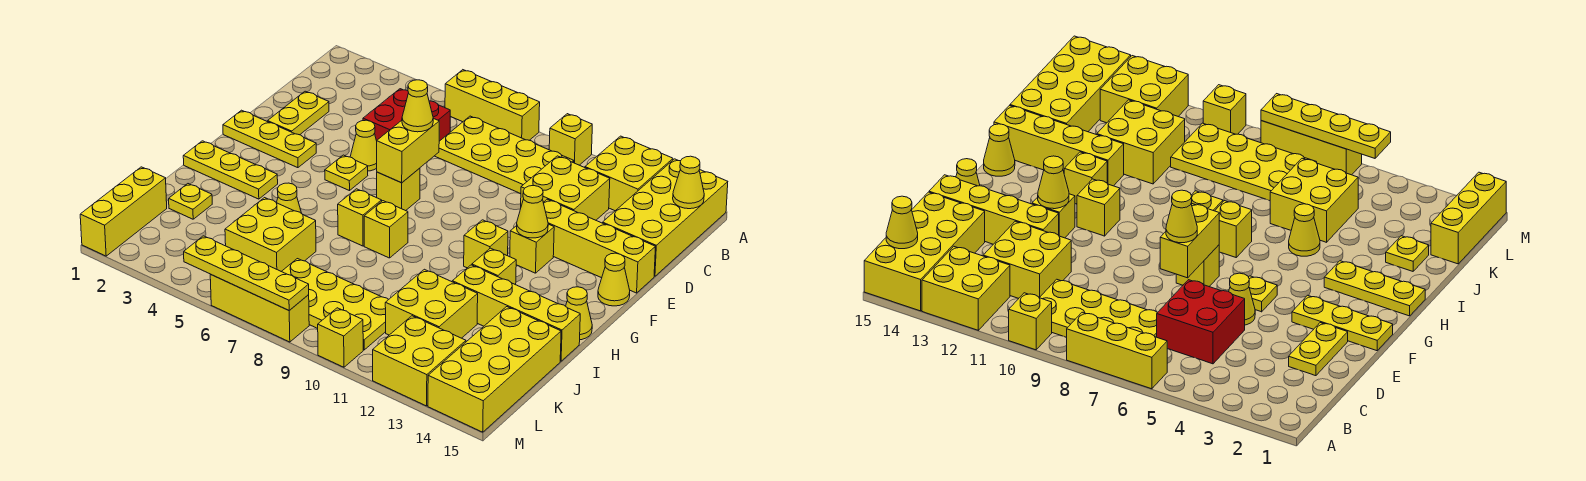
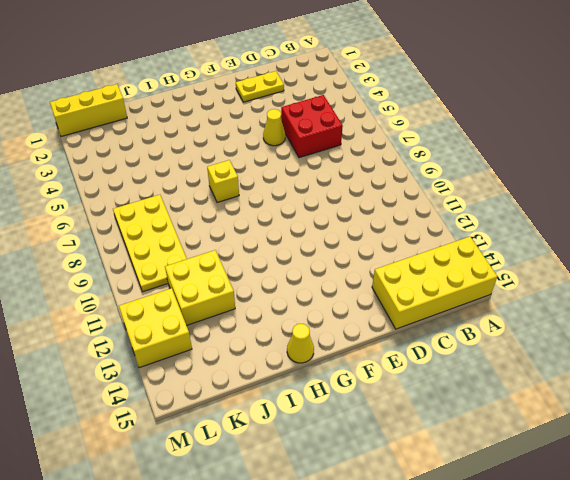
none -> yellow 1x3 brick [445,70,540,140]
none -> yellow 1x1 brick [549,114,592,165]
none -> yellow 2x2 brick [585,136,673,211]
none -> yellow 2x4 plate [435,116,574,194]

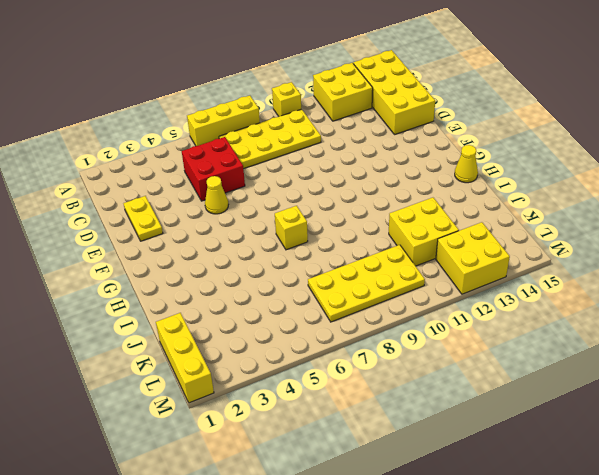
none -> yellow 2x2 brick [521,156,610,220]
none -> yellow 1x4 brick [543,199,655,293]
none -> yellow 1x3 plate [223,110,316,168]
none -> yellow 1x1 plate [325,155,368,191]

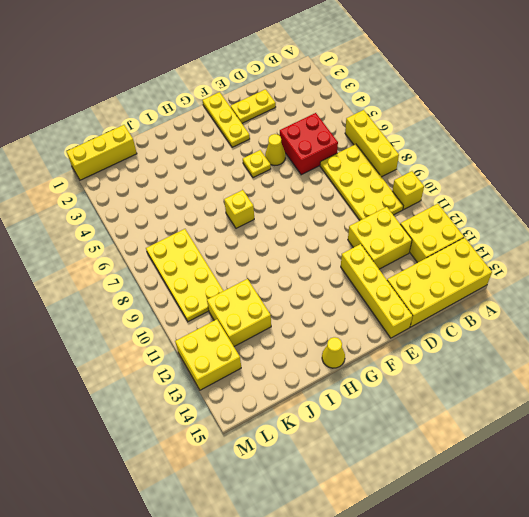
none -> yellow 1x1 brick [377,168,420,211]
none -> yellow 1x1 brick [510,224,554,273]
none -> yellow 1x1 cone [598,253,630,306]
none -> yellow 1x1 brick [464,220,508,268]

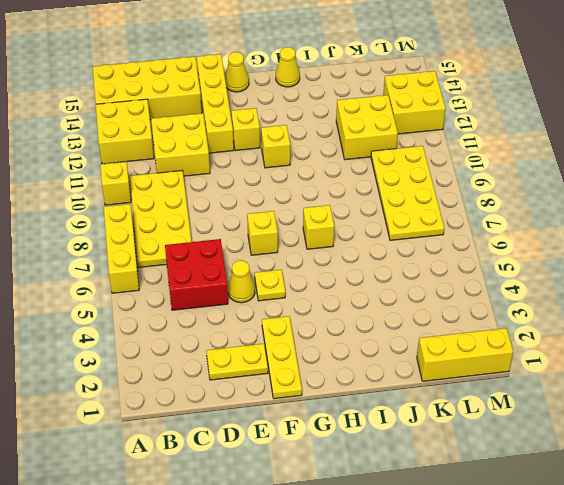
none -> yellow 1x3 plate [183,141,278,199]
none -> yellow 1x1 brick [364,201,408,258]
none -> yellow 1x1 brick [472,248,516,285]
none -> yellow 1x1 cone [277,183,302,214]

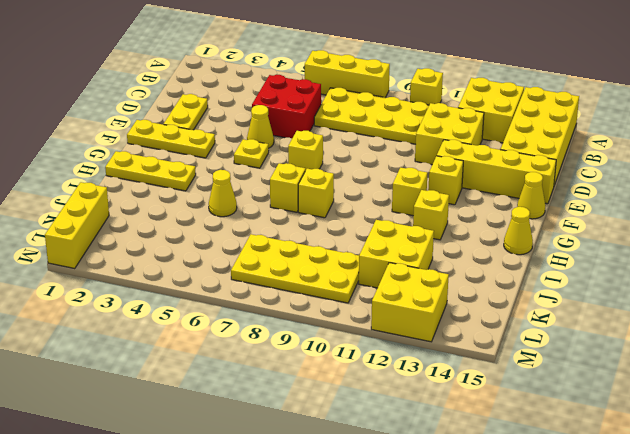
none -> yellow 1x4 brick [452,265,580,361]
none -> yellow 1x1 plate [169,184,212,219]
none -> yellow 2x2 brick [225,198,316,271]
none -> yellow 2x4 brick [428,307,561,432]

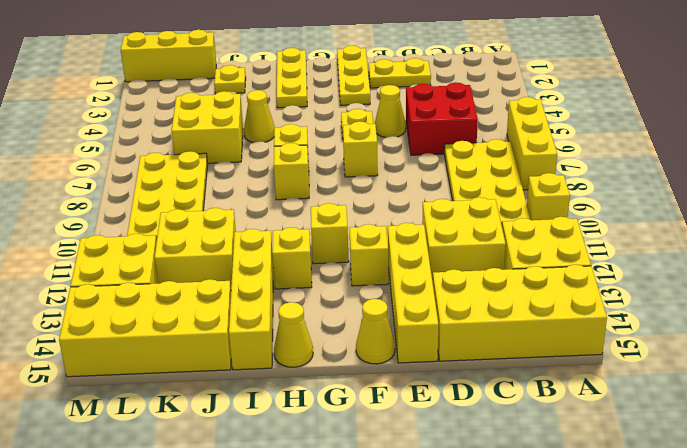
none -> yellow 1x3 brick [210,275,309,342]
none -> yellow 1x1 brick [318,308,363,367]
none -> yellow 1x1 cone [673,156,704,209]
none -> yellow 1x2 brick [377,118,439,183]

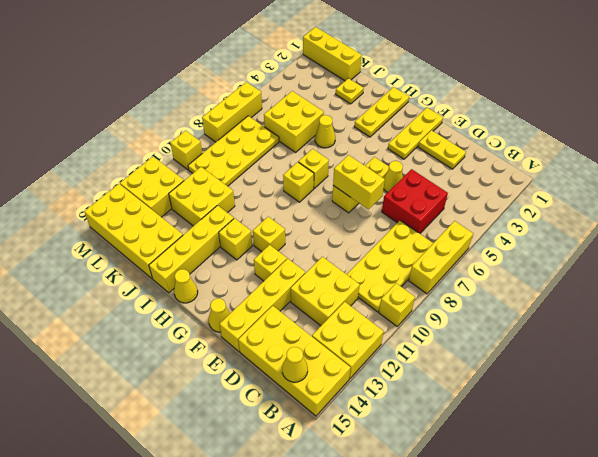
none -> yellow 1x1 cone [517,186,548,238]
none -> yellow 1x4 plate [184,236,309,310]
none -> yellow 1x1 cone [402,80,433,132]

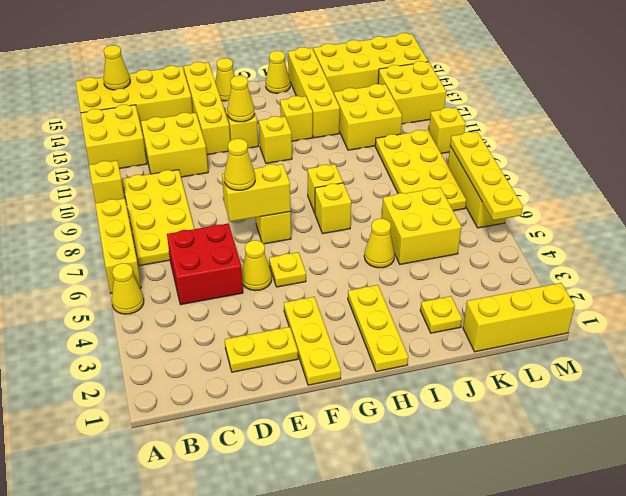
yellow 1x1 cone [112,263,144,314] -> none

